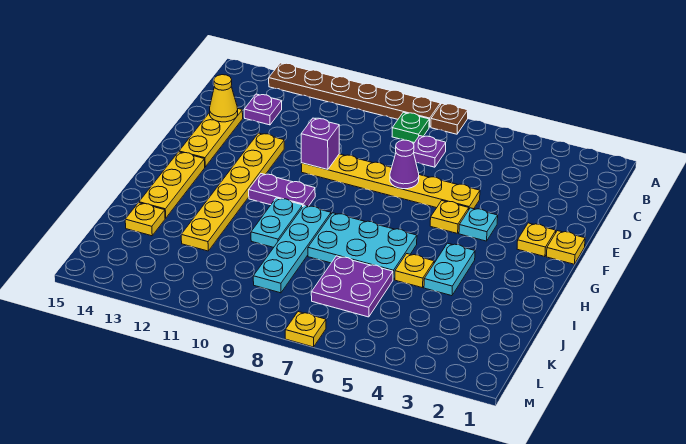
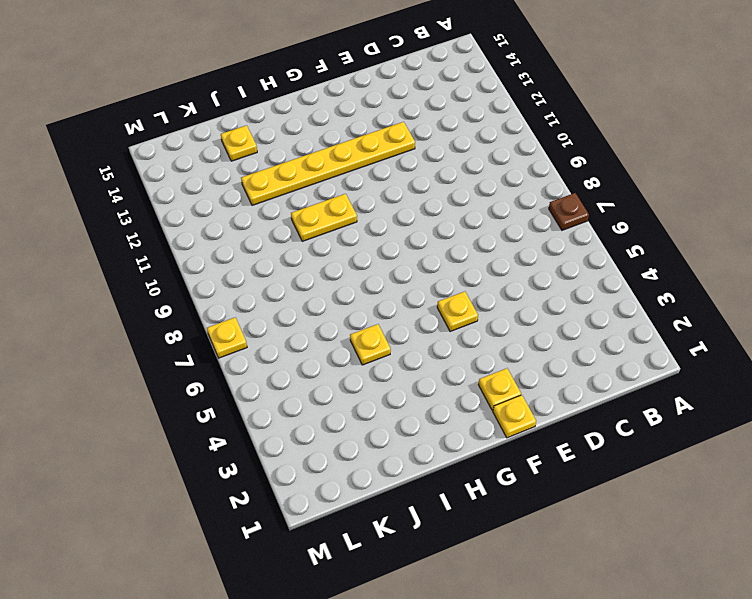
yellow 1x2 plate [291,194,357,241] -> cyan 1x2 plate [251,198,303,247]
none -> brown 1x6 plate [269,63,440,127]
none -> green 1x1 plate [392,112,429,143]
none -> purple 1x1 plate [414,136,446,167]

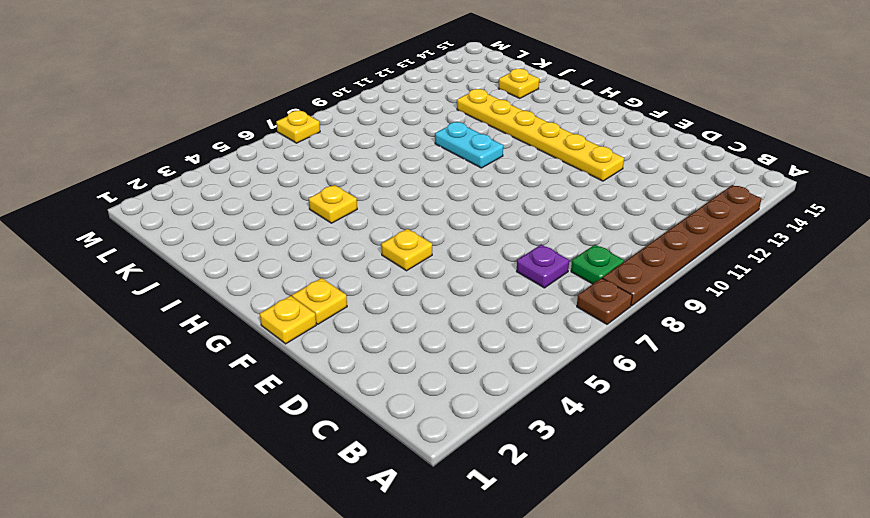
none -> purple 1x1 plate [244,94,282,125]
none -> yellow 1x3 plate [179,109,243,167]
none -> yellow 1x6 plate [301,154,480,209]

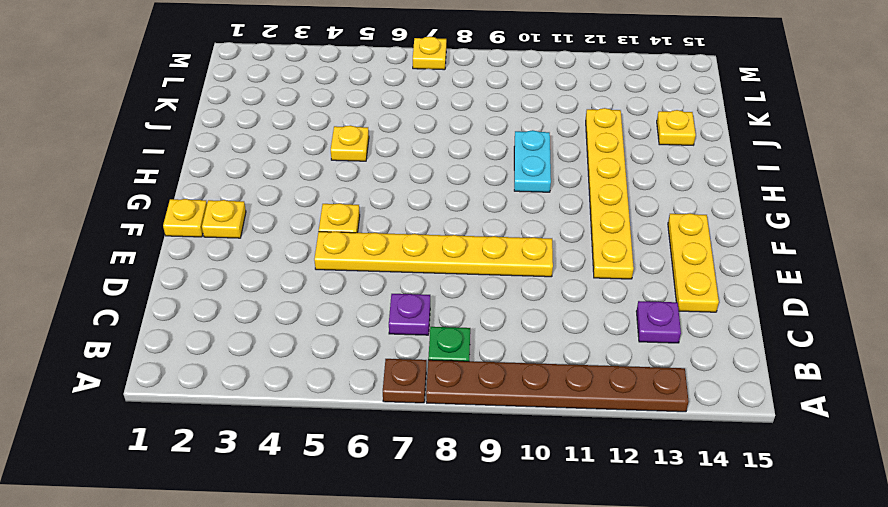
none -> cyan 1x1 plate [459,208,498,241]
none -> purple 1x2 plate [249,174,315,206]
none -> yellow 1x3 plate [139,152,205,218]

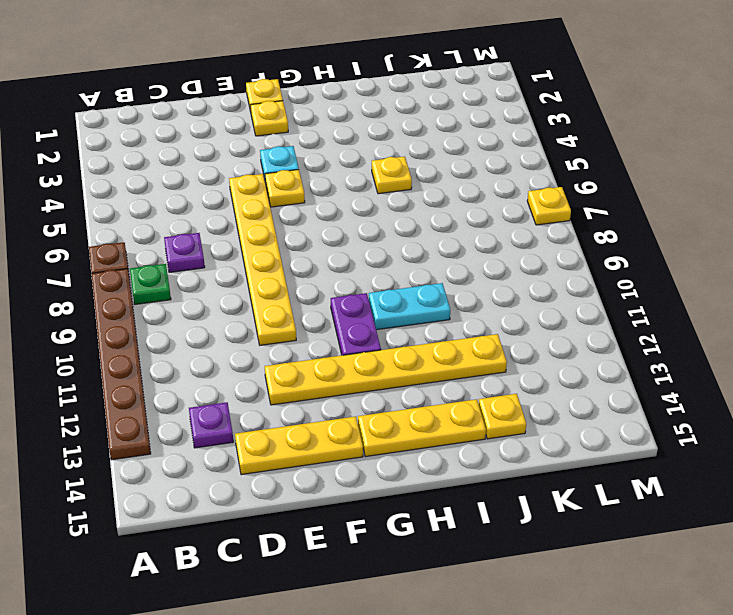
none -> cyan 1x2 plate [424,243,475,296]
none -> cyan 2x3 plate [308,213,417,279]
none -> cyan 1x4 plate [253,205,331,293]

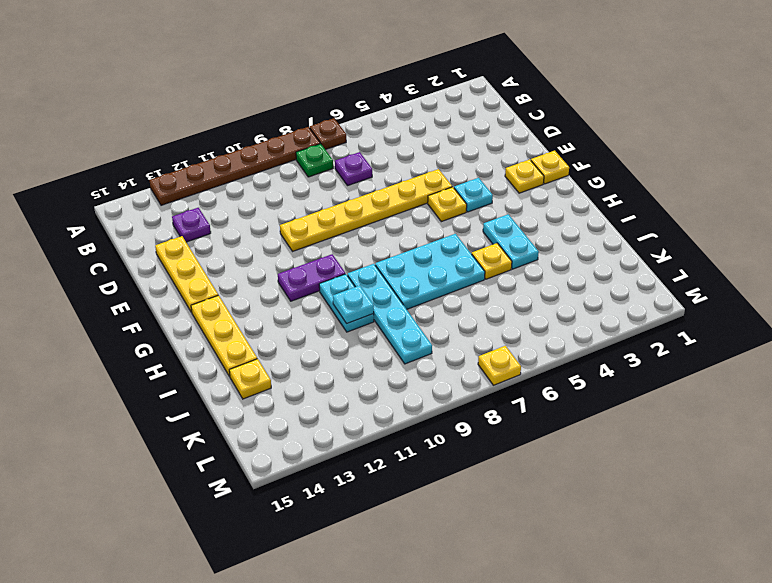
cyan 1x1 plate [333,285,374,323] -> none
none -> yellow 1x6 plate [181,133,284,251]
none -> purple 2x2 plate [311,256,393,317]
none -> yellow 1x1 cone [210,75,238,122]

